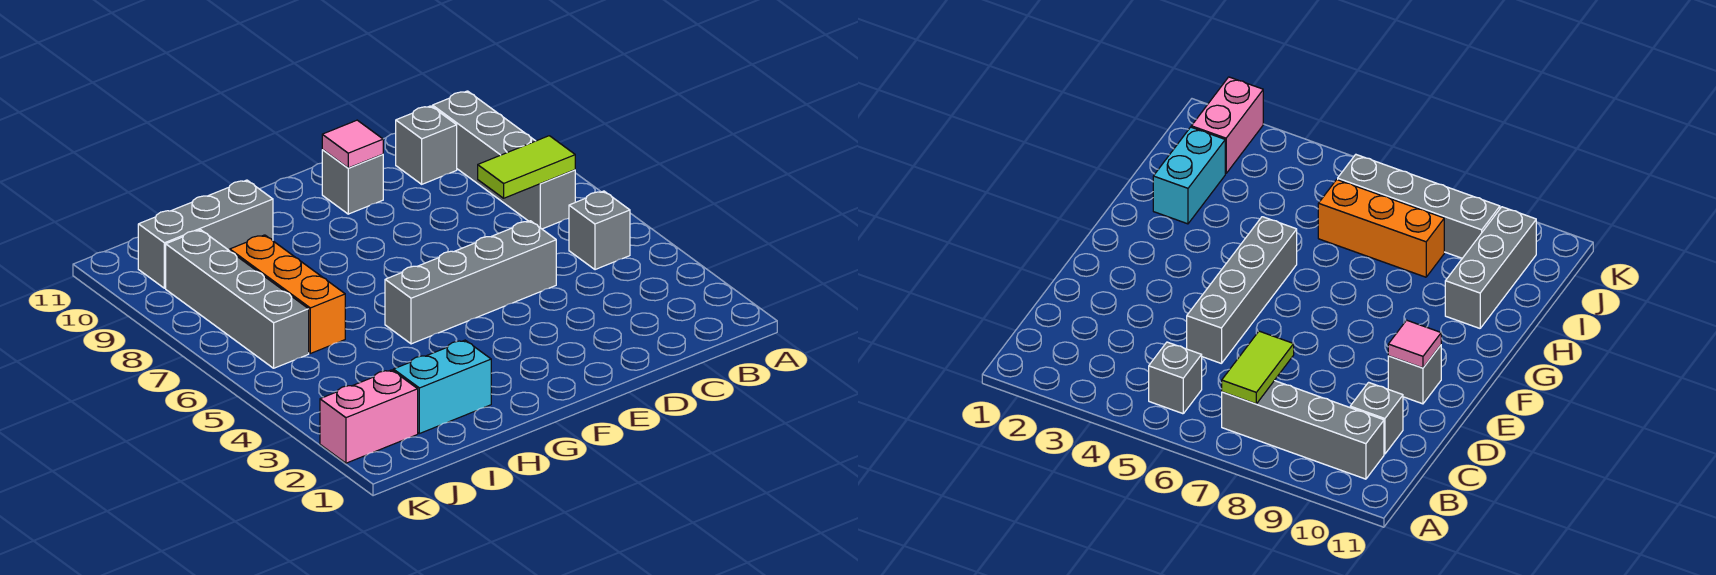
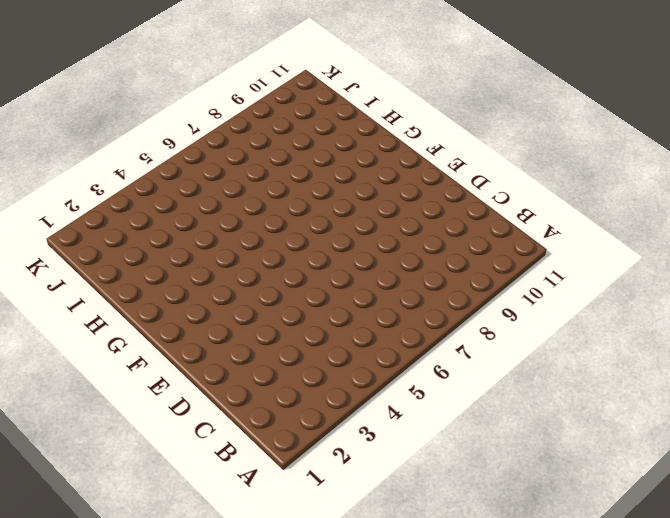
none -> grey 1x1 brick [569,191,630,270]
none -> grey 1x4 brick [433,91,575,229]
none -> grey 1x1 brick [396,106,457,184]

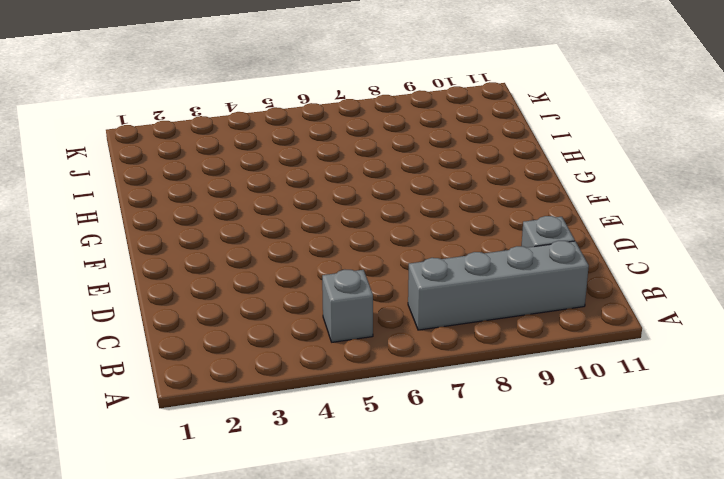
none -> grey 1x4 brick [385,221,556,344]
none -> grey 1x1 brick [322,150,383,214]
none -> cyan 1x2 brick [393,340,491,434]

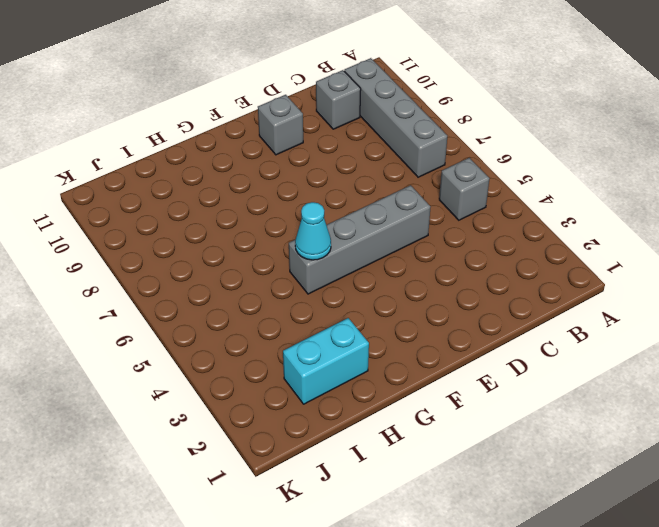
cyan 1x1 cone [295,202,331,260] -> none
none -> grey 1x3 brick [138,180,273,288]
none -> orange 1x3 brick [230,235,345,353]
none -> pink 1x2 brick [320,370,418,463]

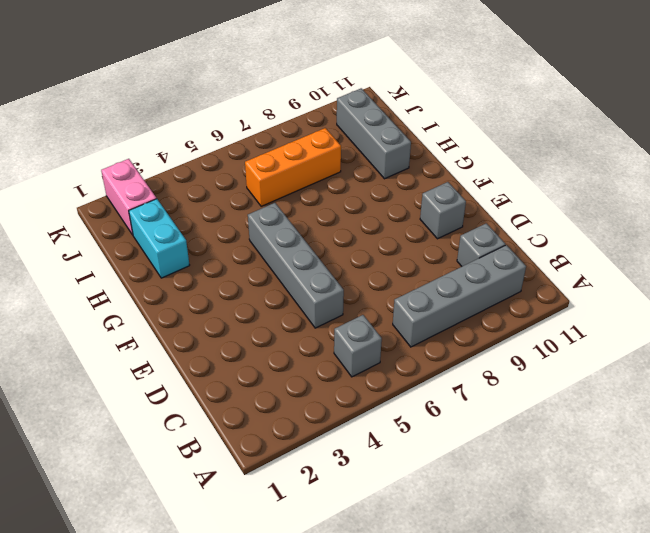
none -> grey 1x4 brick [166,230,309,368]
none -> lime 1x2 tile [478,136,575,198]
none -> pink 1x1 tile [322,120,383,168]

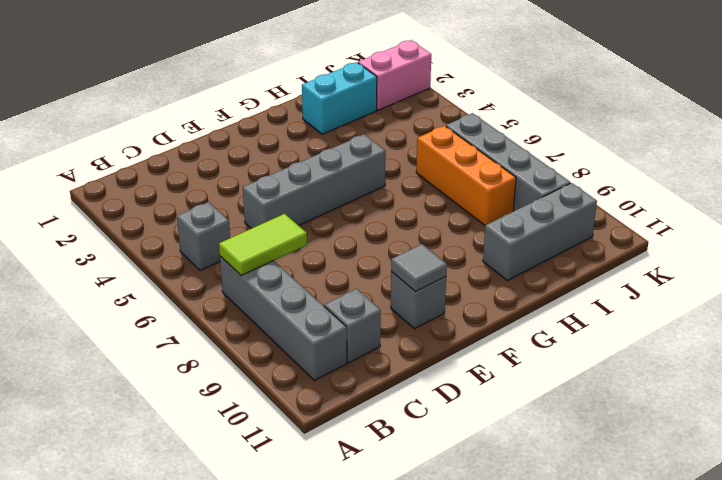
grey 1x1 tile [391,244,447,292] -> pink 1x1 tile [322,120,383,168]

